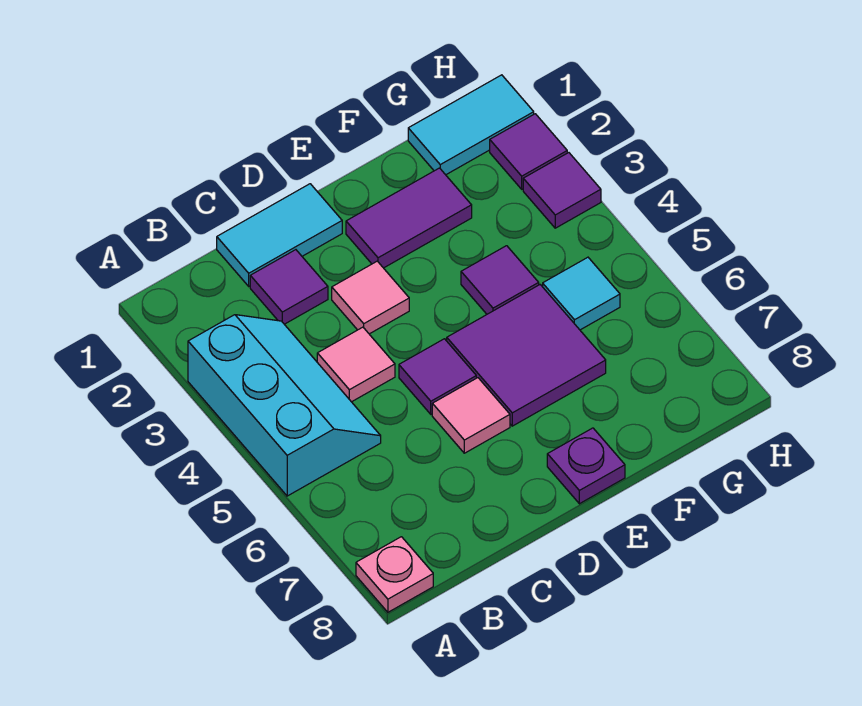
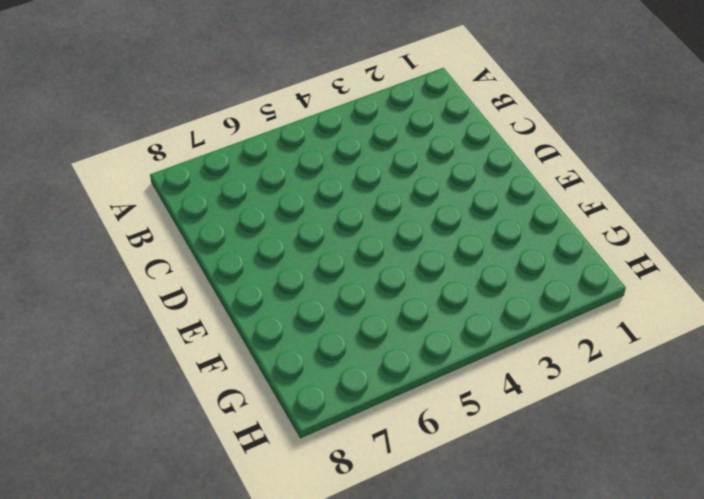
none -> cyan 2x3 slope [188,315,381,496]
none -> pink 1x1 plate [356,537,433,612]
none -> cyan 1x2 tile [217,184,342,286]

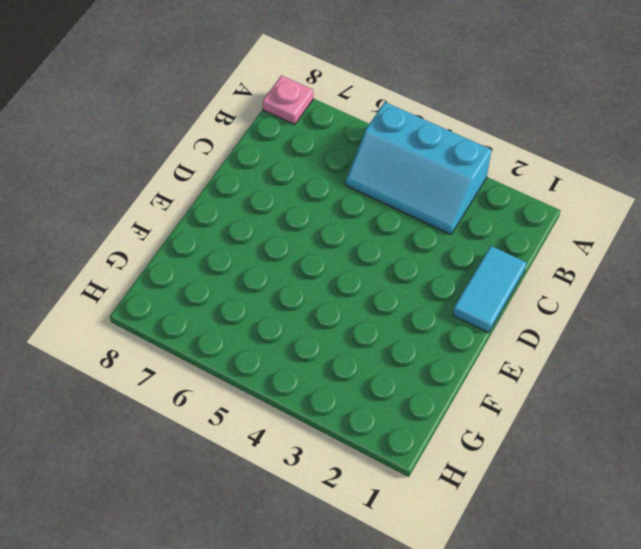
none -> purple 1x1 tile [250,250,328,324]
none -> pink 1x1 tile [317,327,395,402]
none -> pink 1x1 tile [332,261,409,334]

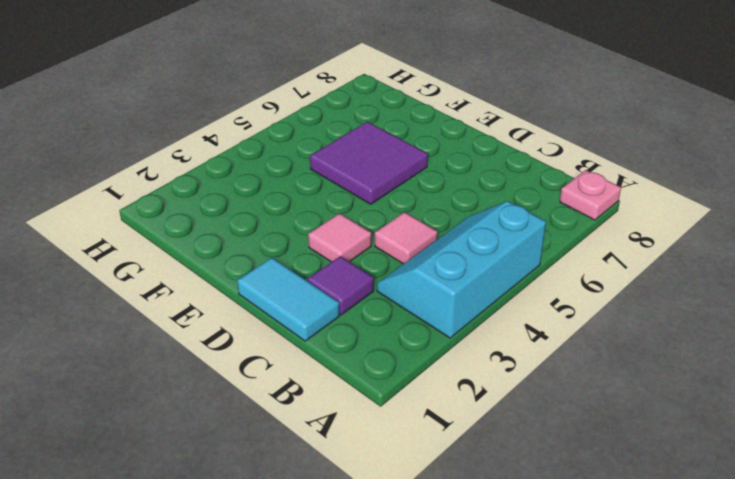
none -> purple 1x1 tile [399,339,476,414]
none -> pink 1x1 tile [432,378,510,453]
none -> purple 1x2 tile [346,168,472,268]

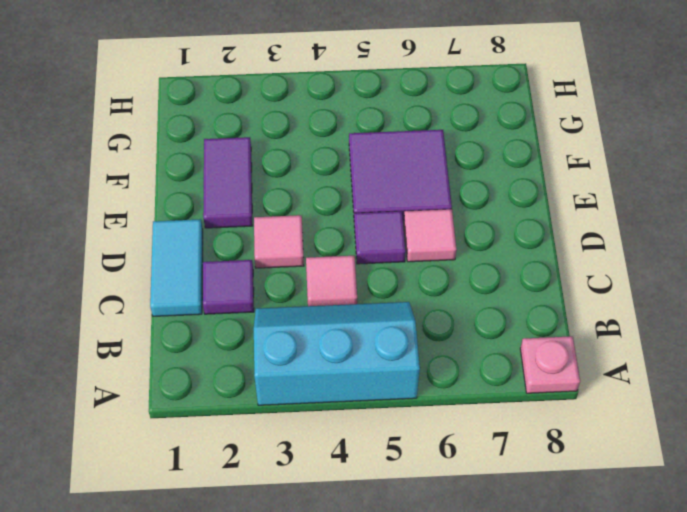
none -> purple 1x1 plate [547,428,625,504]
none -> purple 1x1 tile [461,246,539,314]
none -> cyan 1x2 tile [408,75,534,175]

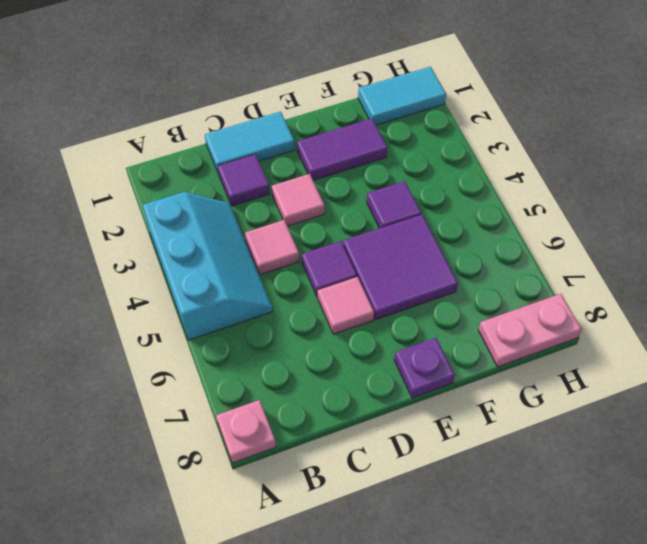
pink 1x2 plate [478,294,582,367] -> none
none -> cyan 1x1 tile [543,257,620,330]
none -> purple 1x1 tile [490,114,567,189]
none -> purple 1x1 tile [523,153,601,228]

